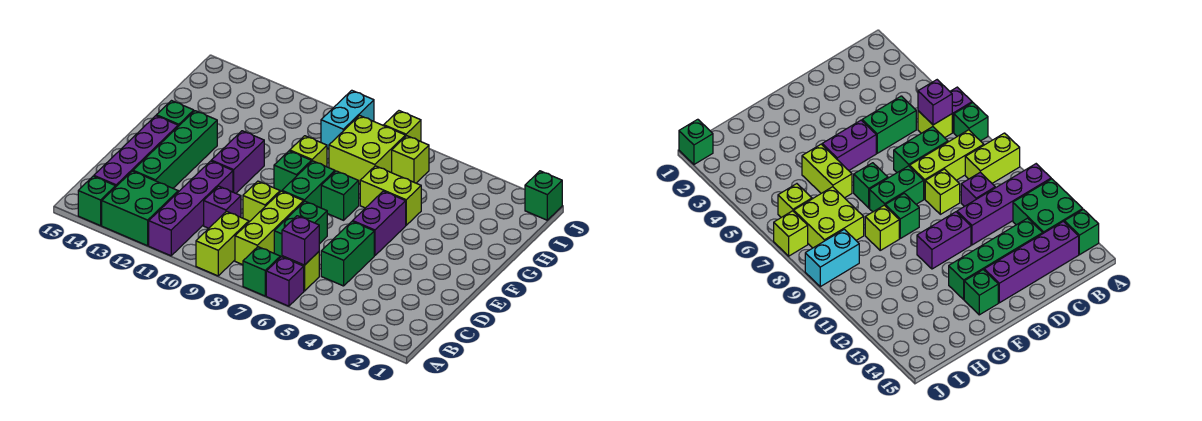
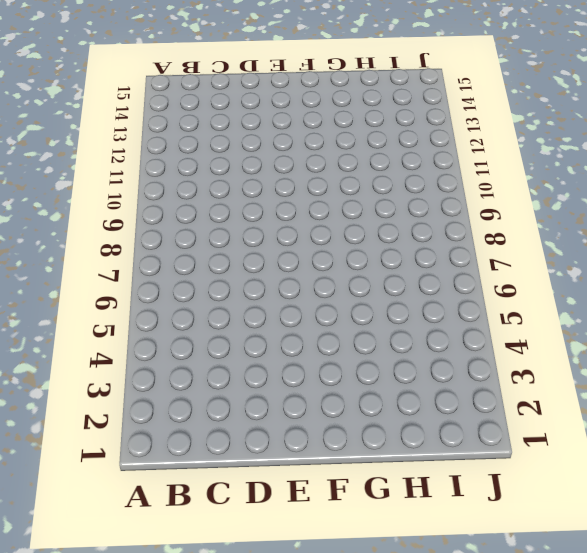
none -> purple 1x1 brick [266,257,304,306]
none -> green 1x1 brick [243,247,280,296]
none -> lime 1x2 brick [196,211,249,276]

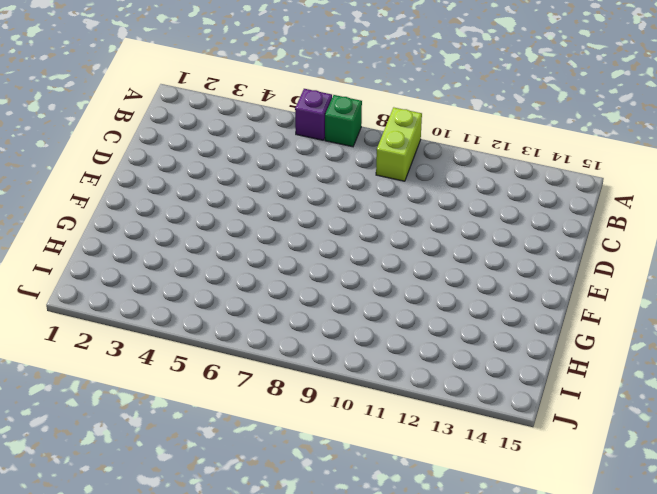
none -> purple 1x4 brick [149,161,233,256]
none -> green 2x2 brick [102,171,178,246]
none -> green 1x1 brick [78,176,116,226]

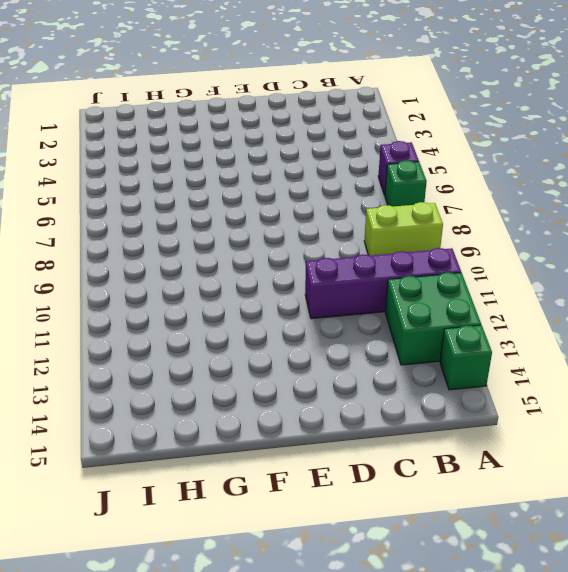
none -> lime 1x1 brick [282,252,319,291]
none -> lime 1x3 brick [235,191,304,265]
none -> purple 1x4 brick [94,116,178,186]

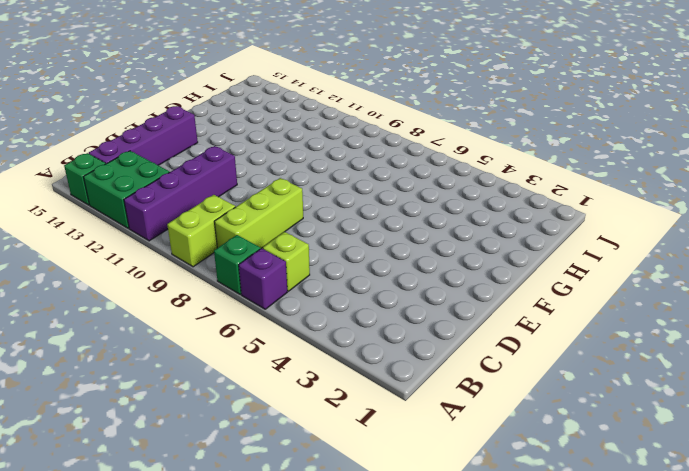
none -> green 1x2 brick [321,221,374,286]
none -> green 1x2 brick [274,201,327,257]
none -> purple 1x1 brick [204,186,241,228]

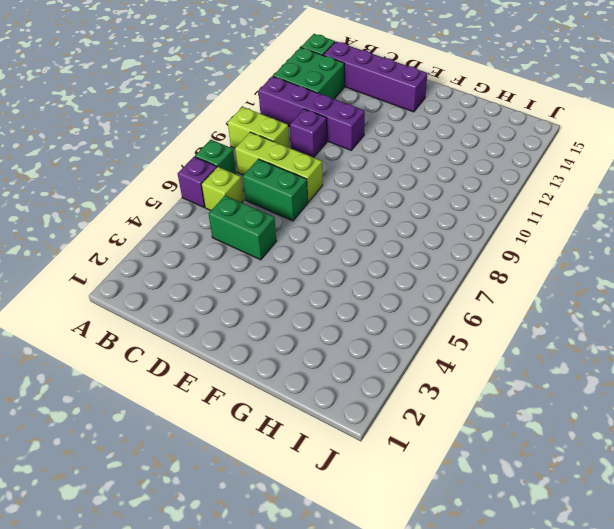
none -> green 1x4 brick [133,111,217,188]
none -> lime 1x1 brick [243,181,280,222]
none -> purple 1x2 brick [353,191,406,256]

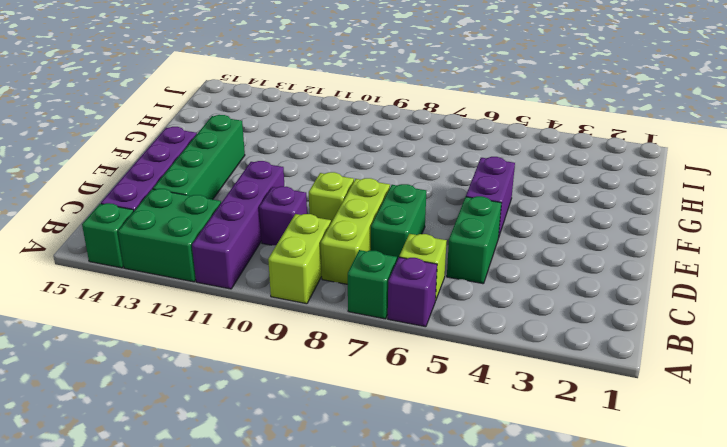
none -> green 1x2 brick [282,161,335,208]
none -> purple 1x2 brick [211,131,264,193]
none -> green 1x1 brick [321,171,359,220]

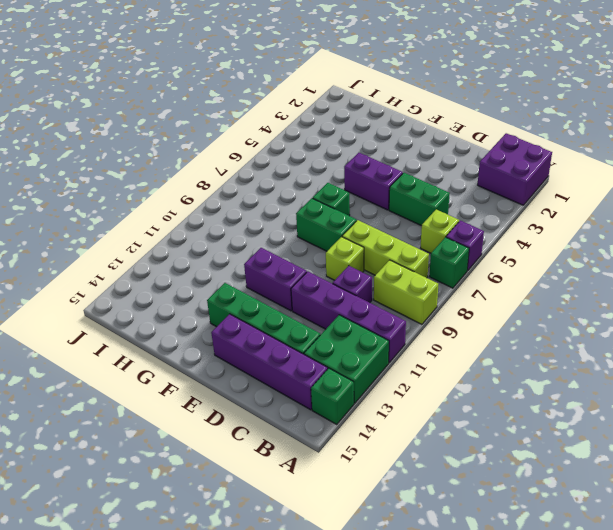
purple 2x2 brick [478,133,552,205] -> none
none -> green 1x2 brick [274,201,327,257]
none -> green 1x1 brick [274,151,311,192]
none -> green 1x1 brick [156,101,194,126]

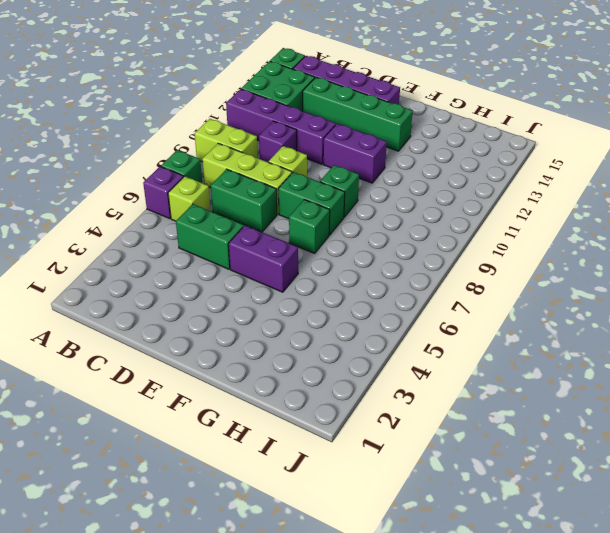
none -> green 1x1 brick [156,101,194,126]
none -> lime 1x2 brick [360,166,421,225]
none -> lime 1x1 brick [290,136,327,167]

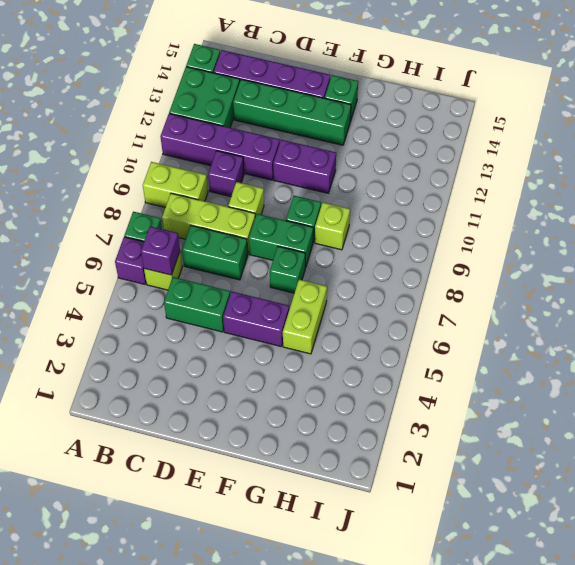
none -> lime 2x2 brick [329,116,405,184]
none -> lime 1x1 brick [392,136,429,183]
none -> cyan 1x2 brick [321,90,374,149]

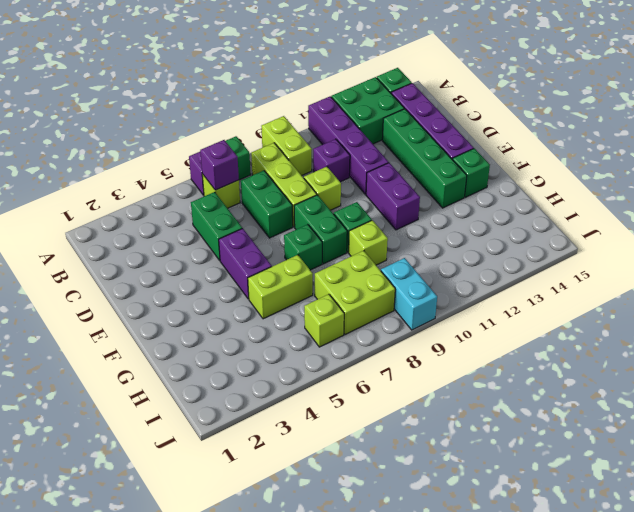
none -> green 1x1 brick [525,171,562,220]
none -> lime 1x1 brick [384,111,421,141]

